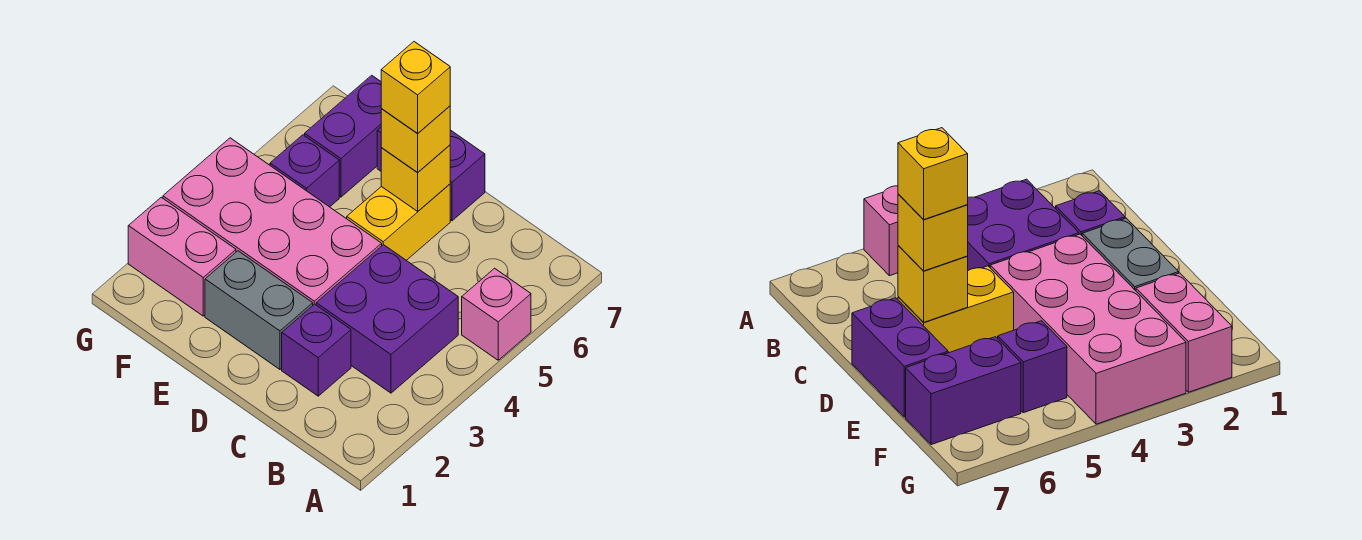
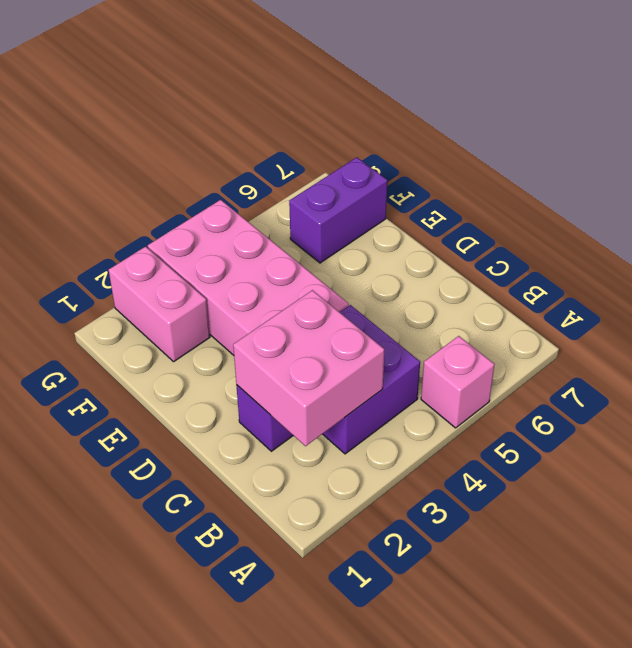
pink 2x2 brick [233,290,385,446] -> none
none -> grey 1x2 brick [205,251,313,369]
none -> yellow 1x2 brick [347,184,450,260]
none -> purple 1x2 brick [377,127,485,221]

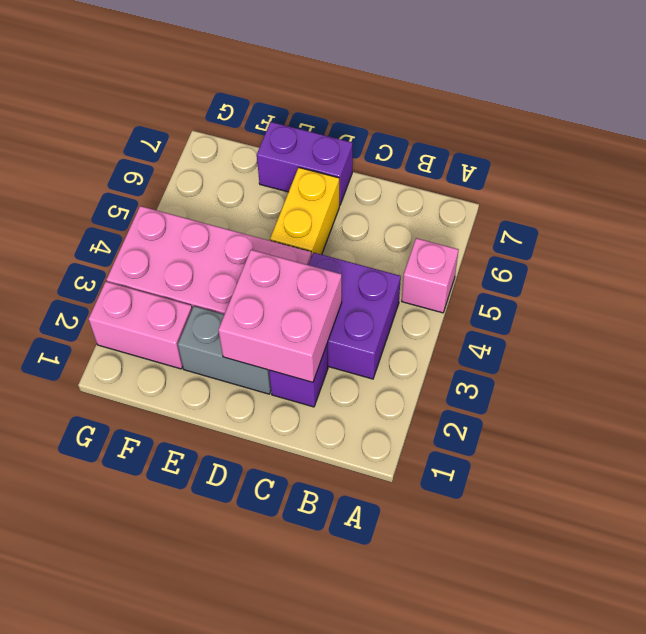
pink 2x2 brick [218,250,342,382] -> none
none -> purple 1x1 brick [270,135,339,207]
none -> purple 1x2 brick [305,75,381,197]
none -> yellow 1x1 brick [381,145,450,211]

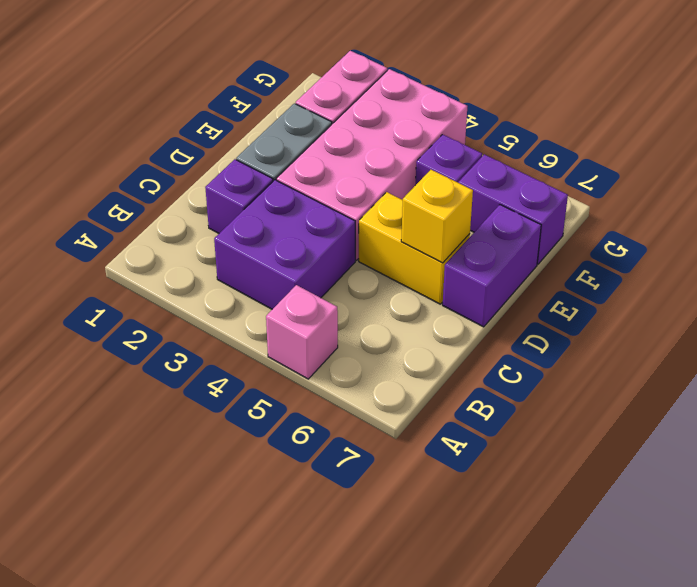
none -> yellow 1x1 brick [381,106,450,173]
none -> yellow 1x1 brick [381,42,450,134]

